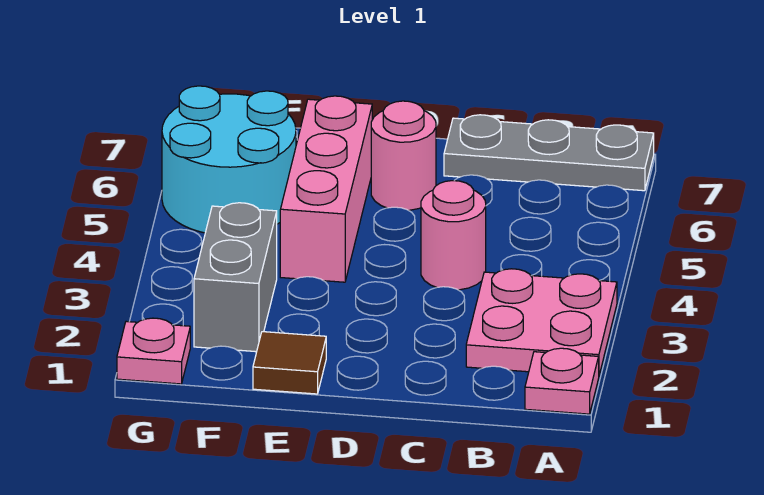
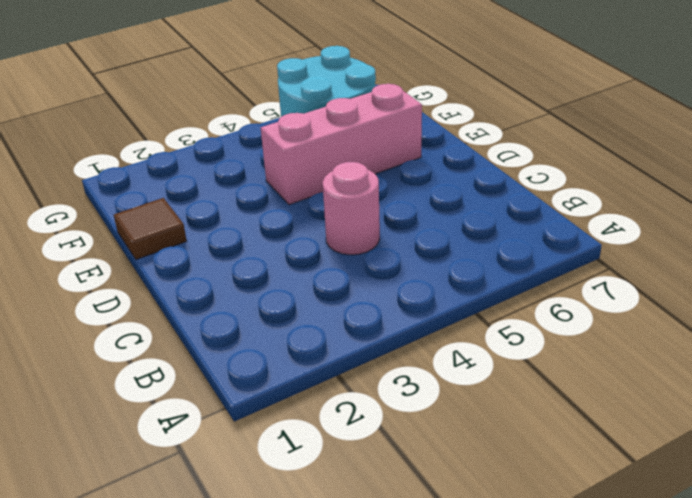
none -> pink 1x1 plate [525,348,599,414]
none -> pink 2x2 plate [466,269,617,375]

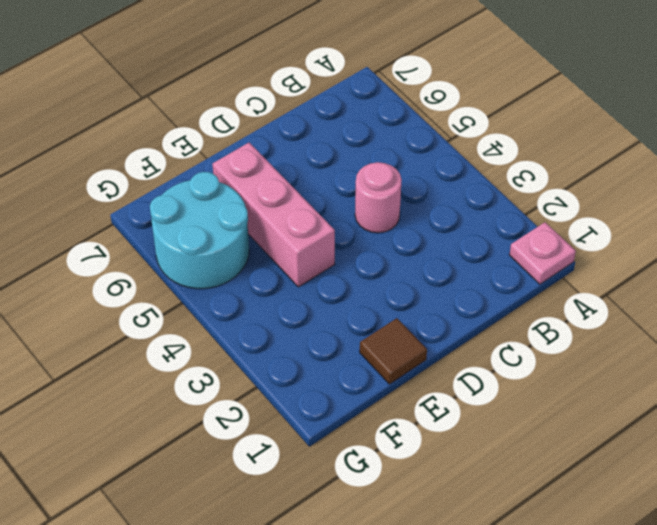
none -> pink 2x2 plate [466,269,617,375]
none -> grey 1x3 plate [444,115,654,191]

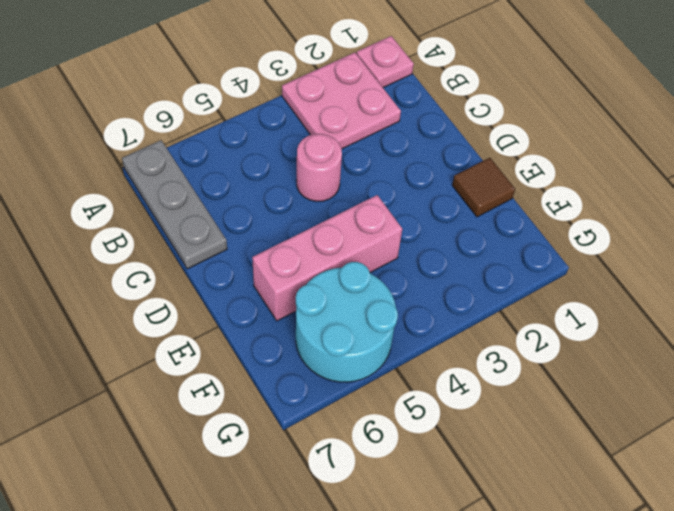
none -> pink 1x1 round brick [371,101,436,210]
none -> grey 1x2 brick [194,203,277,352]

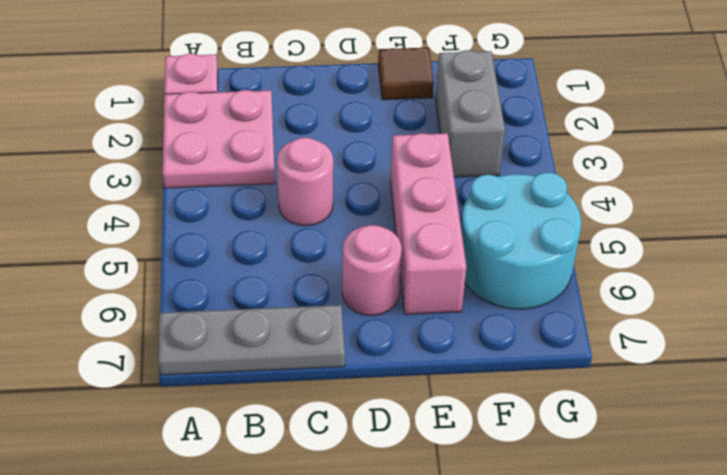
none -> pink 1x1 plate [117,318,190,384]

